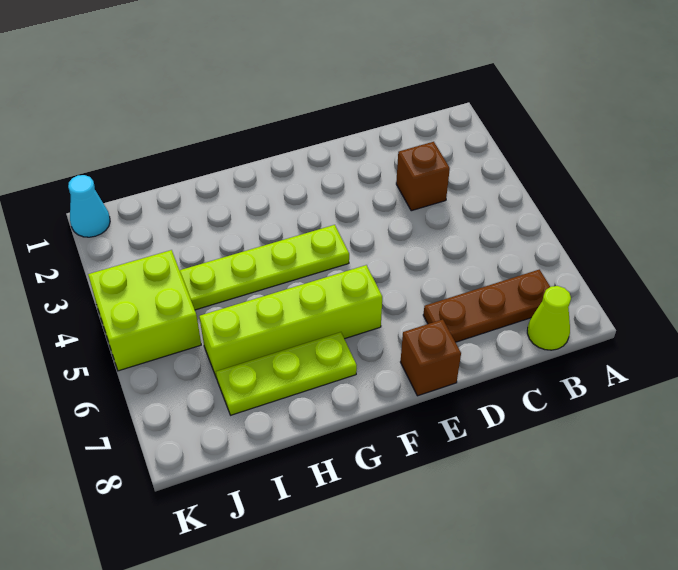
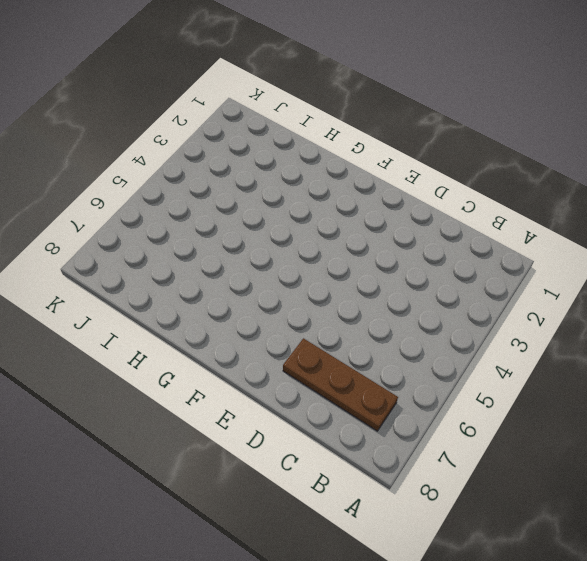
none -> lime 1x1 cone [527,286,571,350]
none -> brown 1x1 brick [396,142,450,211]

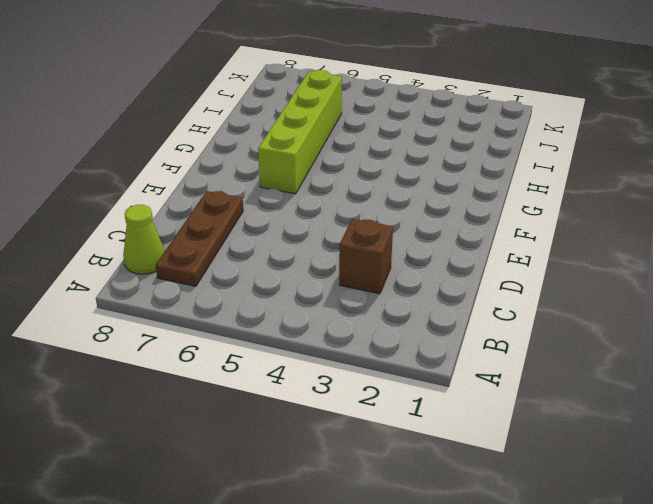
none -> brown 1x1 brick [401,319,461,396]
none -> lime 1x4 plate [180,225,349,310]

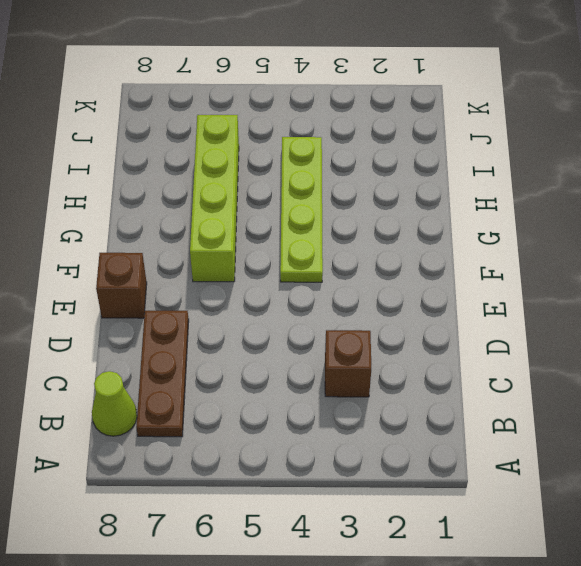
none -> lime 1x3 plate [216,332,357,415]
none -> lime 2x2 brick [88,250,201,371]

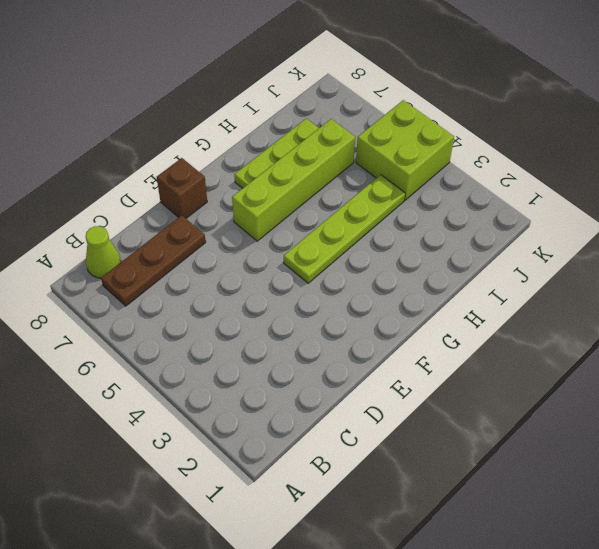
none -> brown 1x1 brick [396,142,450,211]
none -> cyan 1x1 cone [68,175,110,237]

